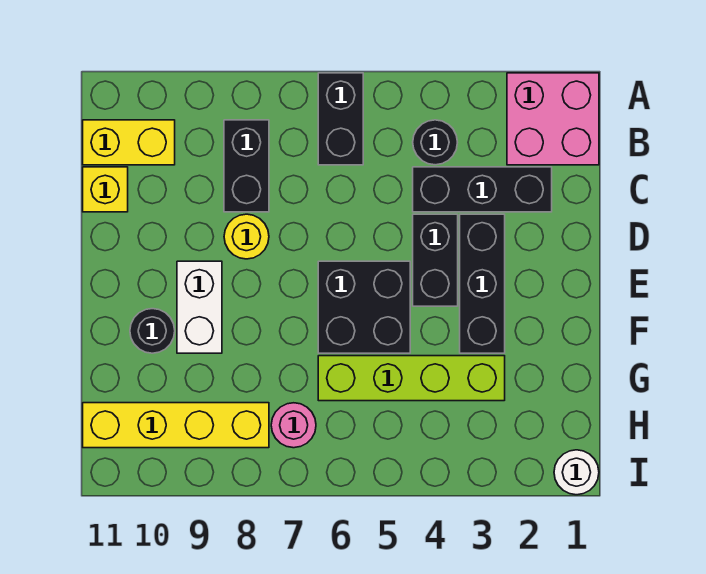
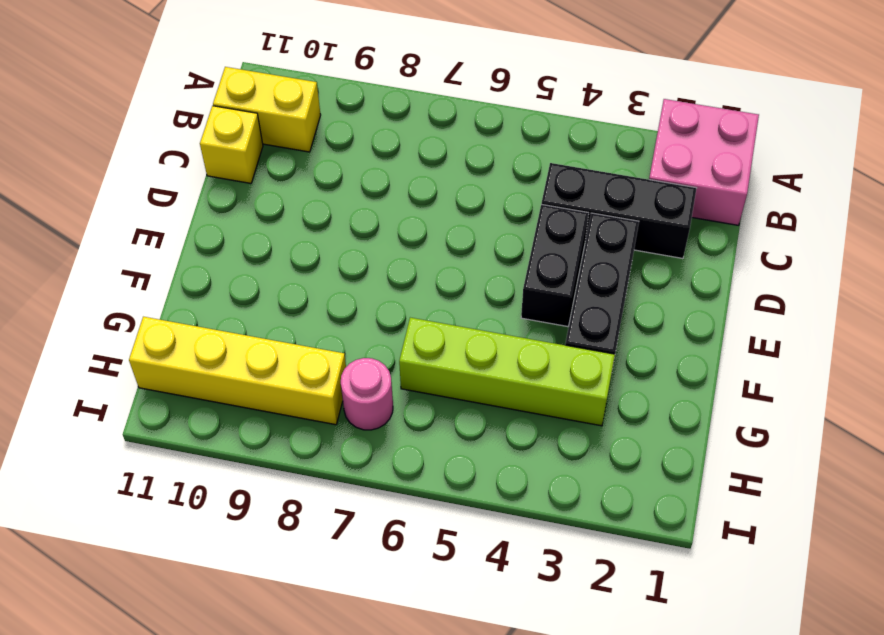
none -> black 1x2 brick [318,73,363,165]
none -> black 1x1 round brick [413,120,457,165]
none -> black 1x2 brick [224,120,269,212]

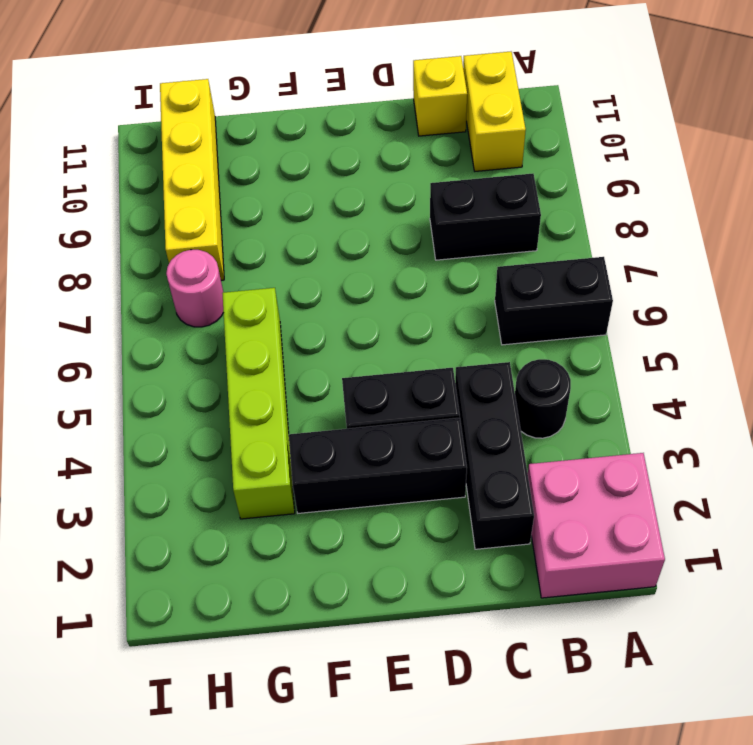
none -> yellow 1x1 round brick [224,214,269,259]
none -> black 2x2 brick [318,261,410,353]
none -> white 1x2 brick [177,261,222,353]

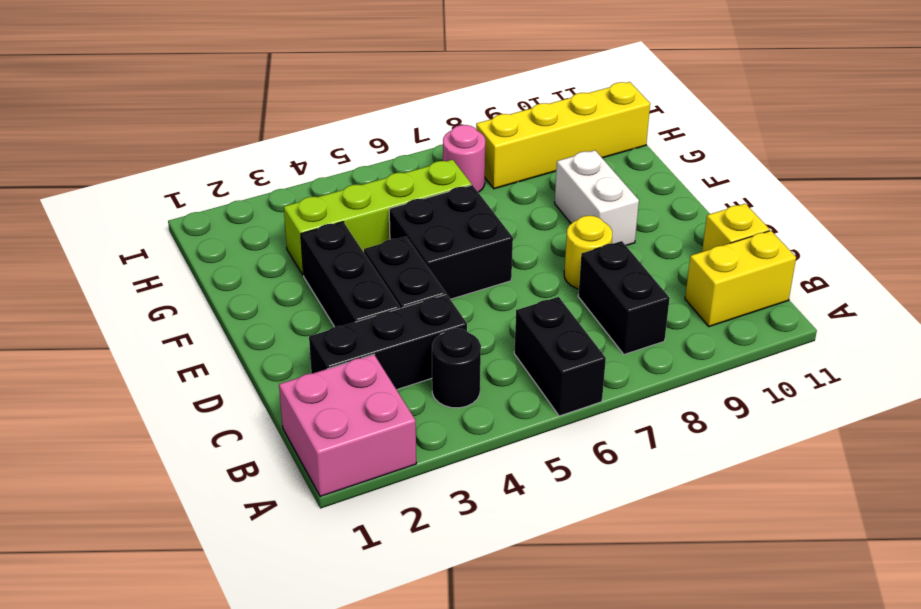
none -> black 1x1 round brick [130,309,175,353]
none -> white 1x1 round brick [554,450,599,495]

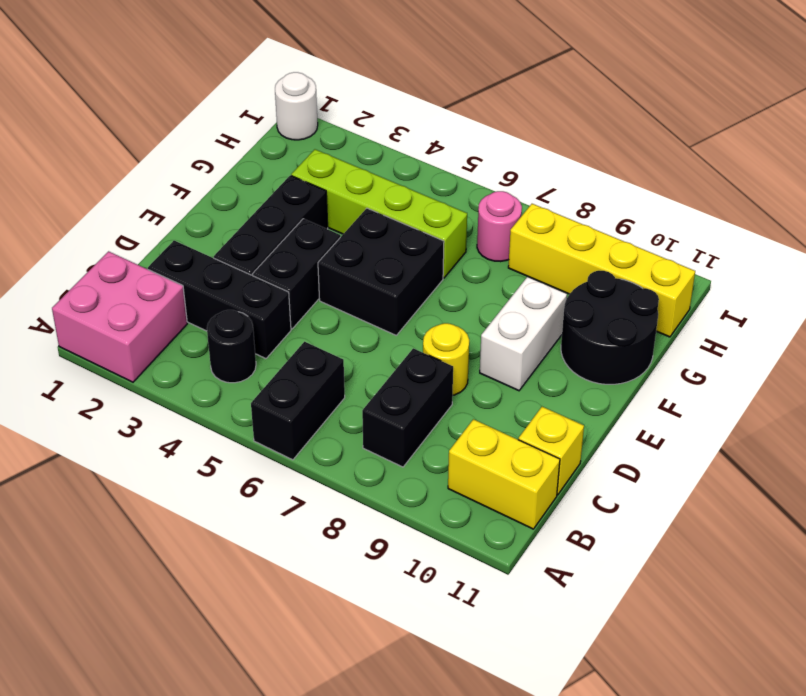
black 2x2 round brick [561,271,659,384] -> black 1x1 round brick [130,309,175,353]

